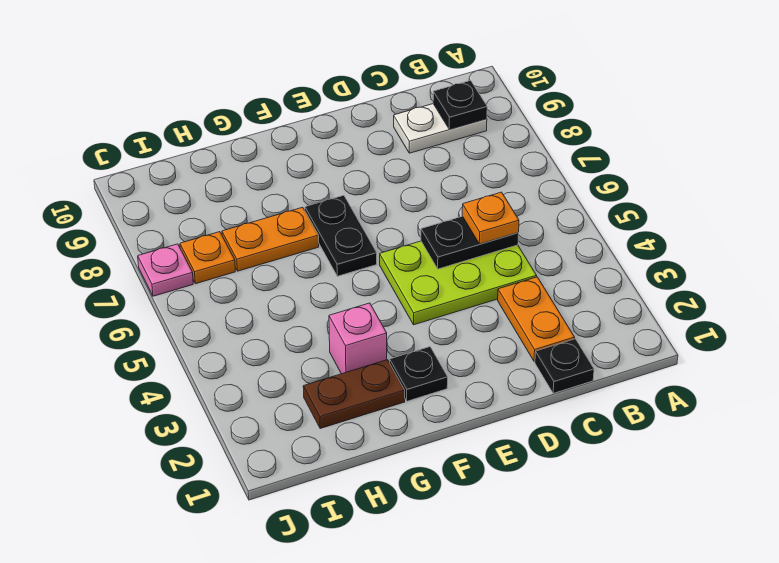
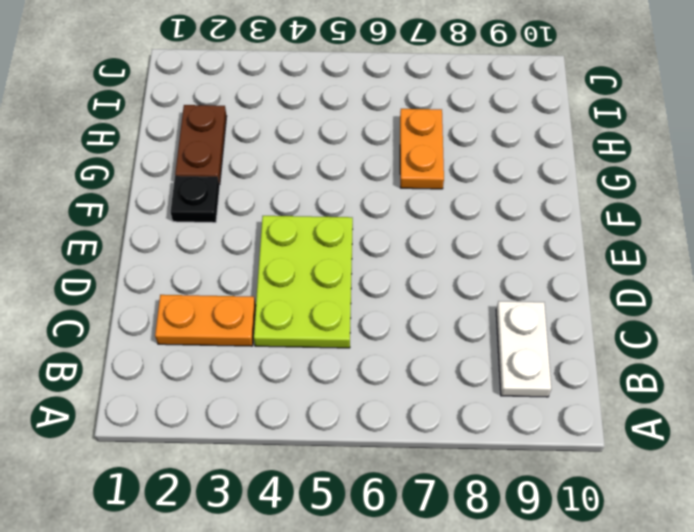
none -> black 1x1 plate [535,339,594,393]
none -> black 1x2 plate [305,195,377,276]
none -> pink 1x1 brick [329,303,387,374]

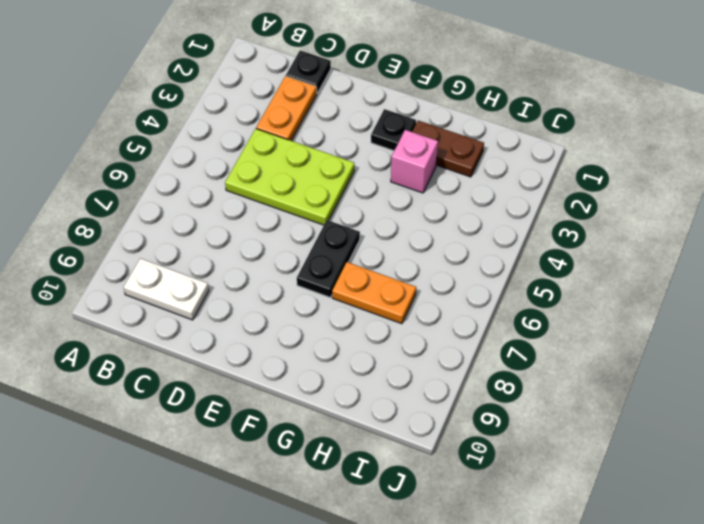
none -> orange 1x1 plate [180,232,235,284]
none -> pink 1x1 plate [138,244,193,296]
none -> black 1x1 plate [433,80,487,129]

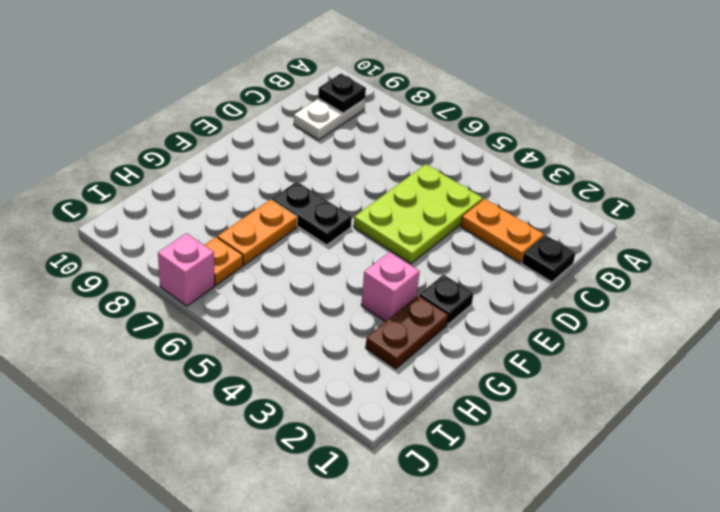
pink 1x1 brick [158,233,215,306] -> pink 1x1 plate [138,244,193,296]
none -> black 1x2 plate [421,216,519,269]
none -> orange 1x1 plate [462,192,519,244]

